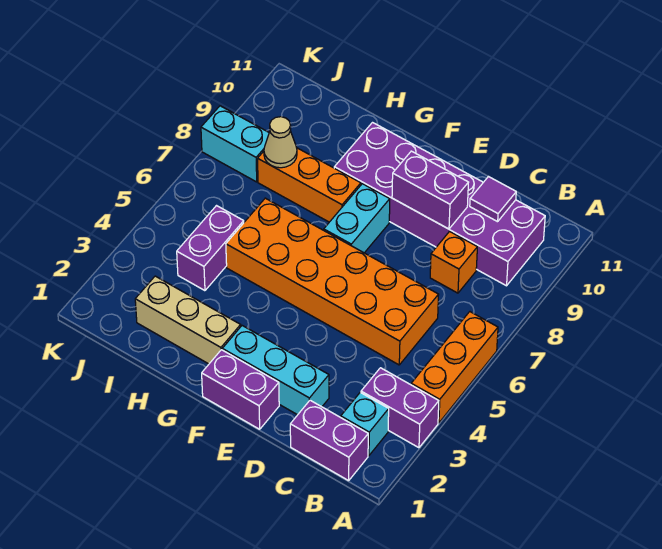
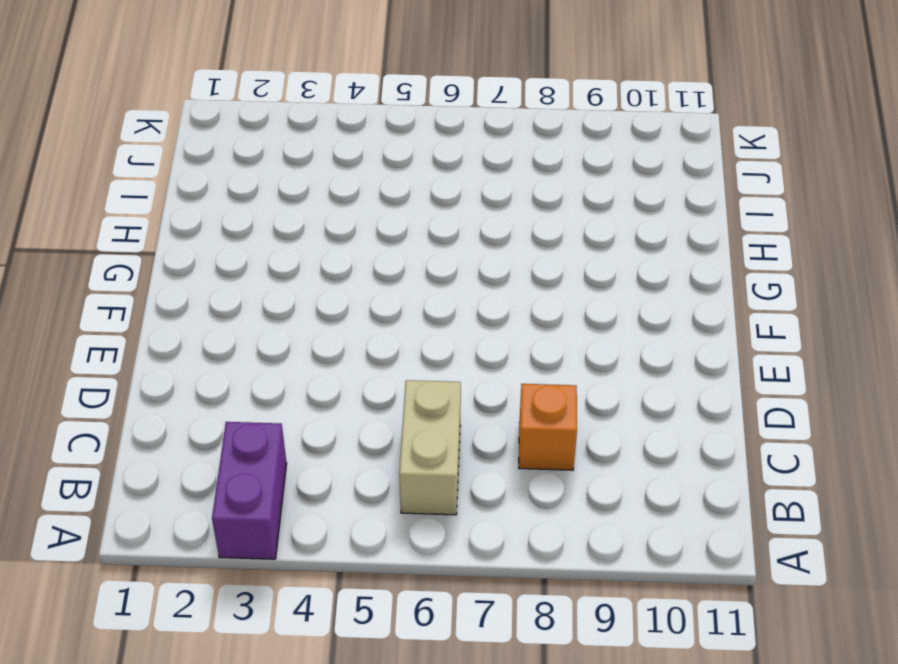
tan 1x2 brick [399,380,461,515] -> orange 2x6 brick [226,198,439,365]
none -> orange 1x3 brick [411,312,498,423]
none -> purple 1x2 brick [290,400,368,481]
none -> cyan 1x1 brick [341,392,389,455]

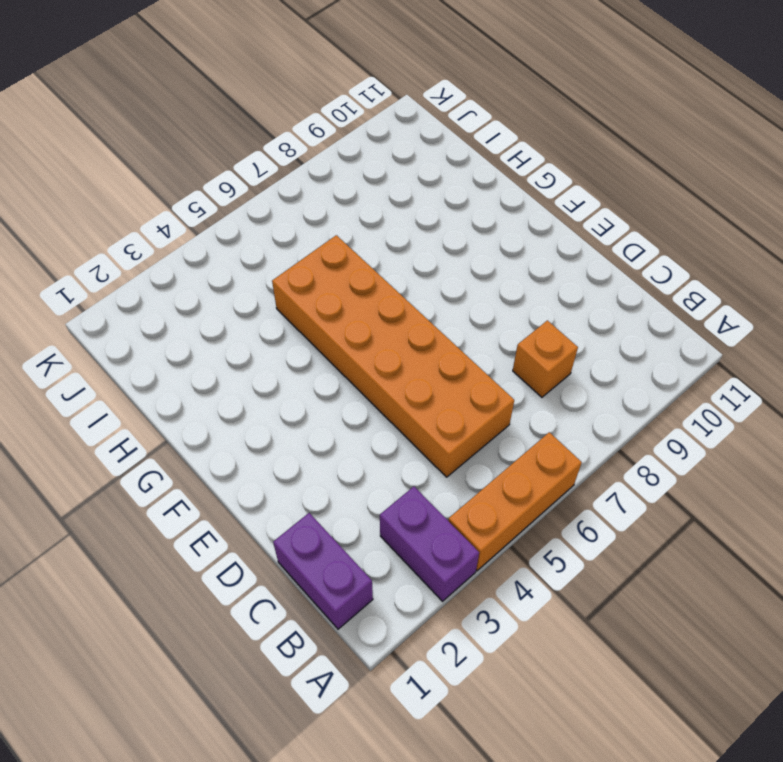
none -> cyan 1x1 brick [341,392,389,455]
none -> purple 2x6 brick [334,123,545,286]
none -> cyan 1x3 brick [222,326,329,415]

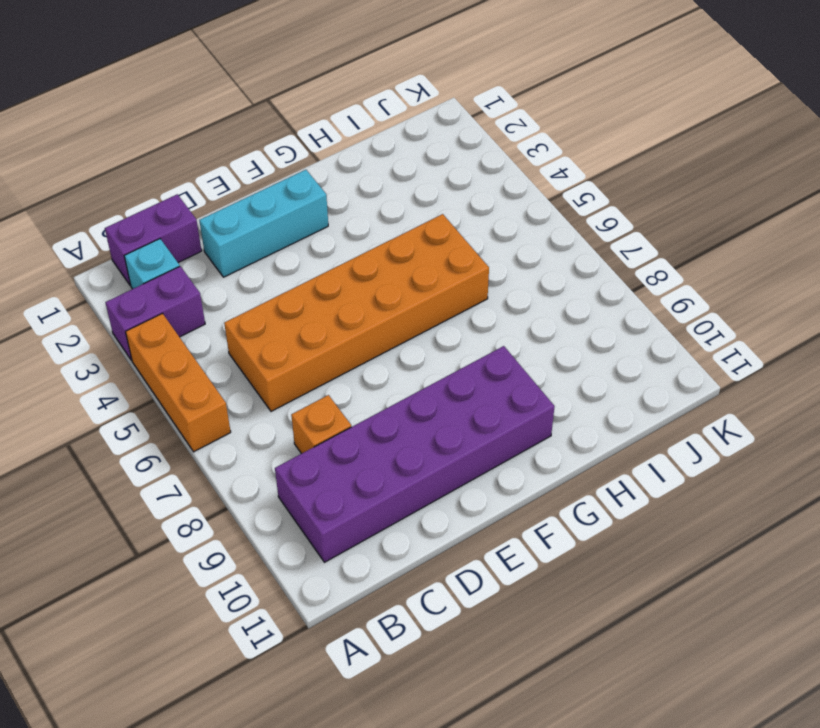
none -> purple 1x2 brick [202,350,279,429]
none -> cyan 1x2 brick [324,184,390,253]
none -> tan 1x3 brick [135,276,241,364]

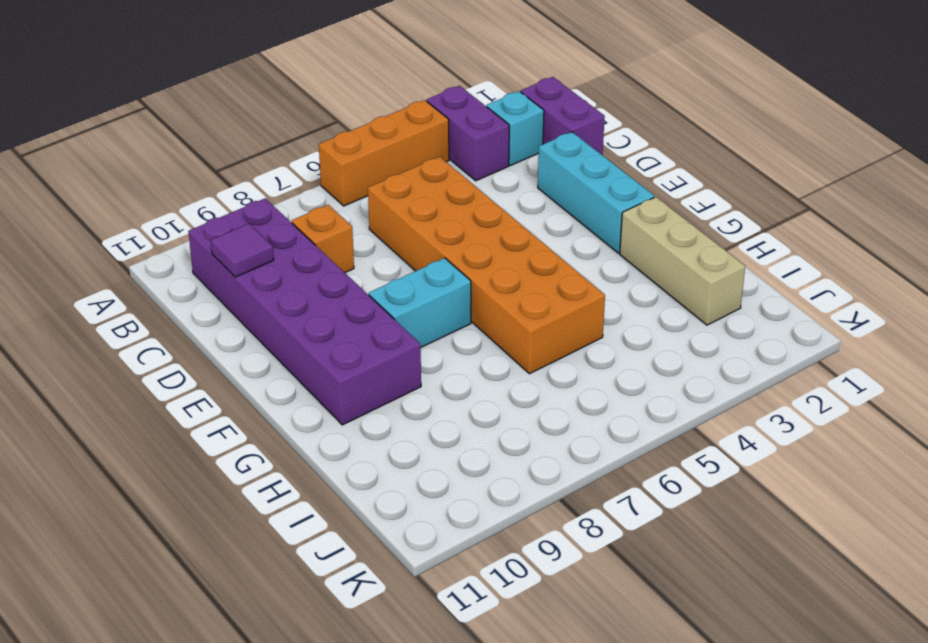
none -> purple 1x2 brick [202,350,279,429]
none -> orange 1x3 brick [258,148,361,222]
none -> purple 1x2 brick [177,206,244,291]

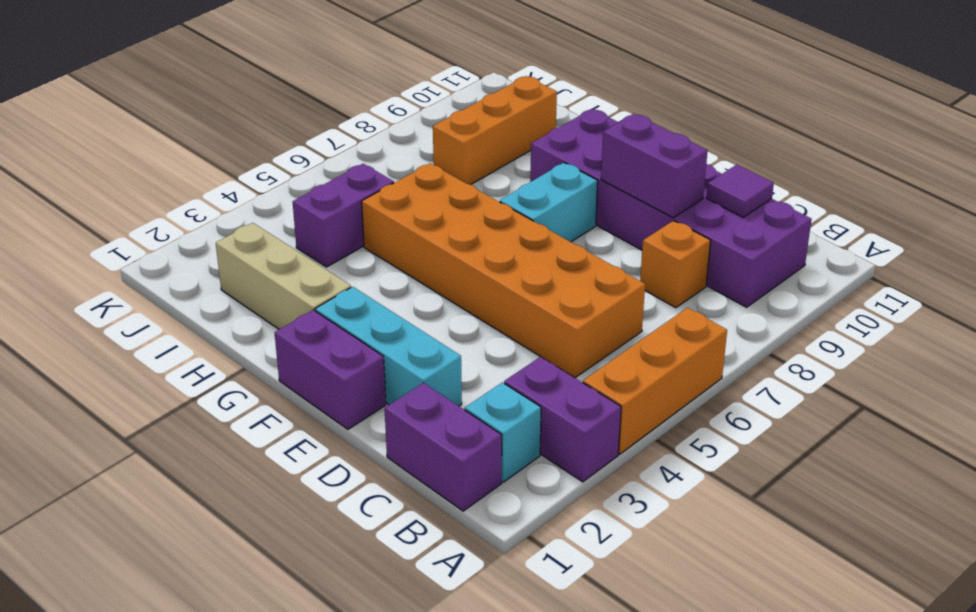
orange 1x3 brick [433,76,557,185] -> orange 1x3 brick turned to [258,148,361,222]
none -> cyan 1x2 brick [201,106,269,182]
none -> tan 1x1 cone [264,117,297,168]

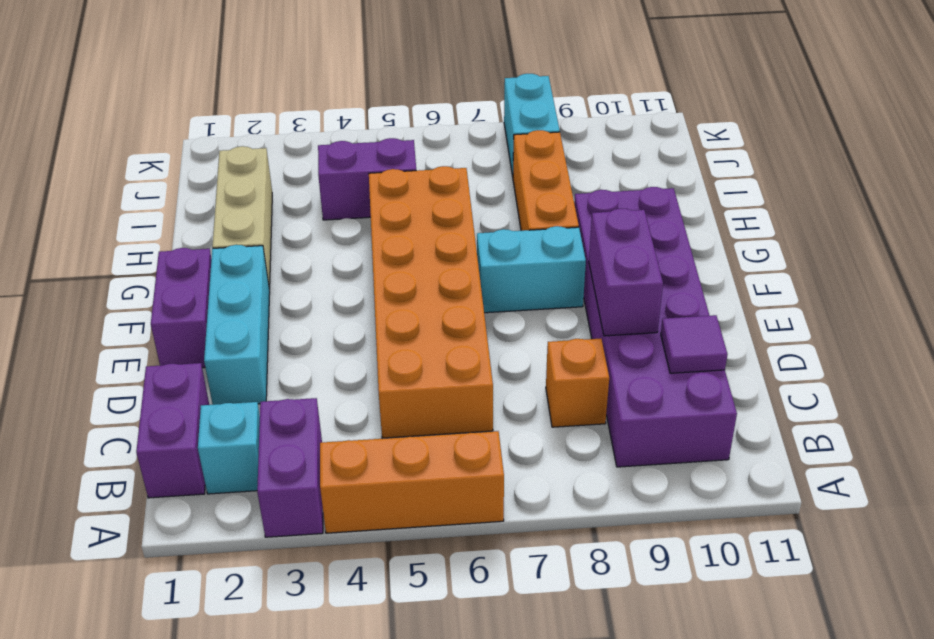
none -> tan 1x1 cone [264,117,297,168]

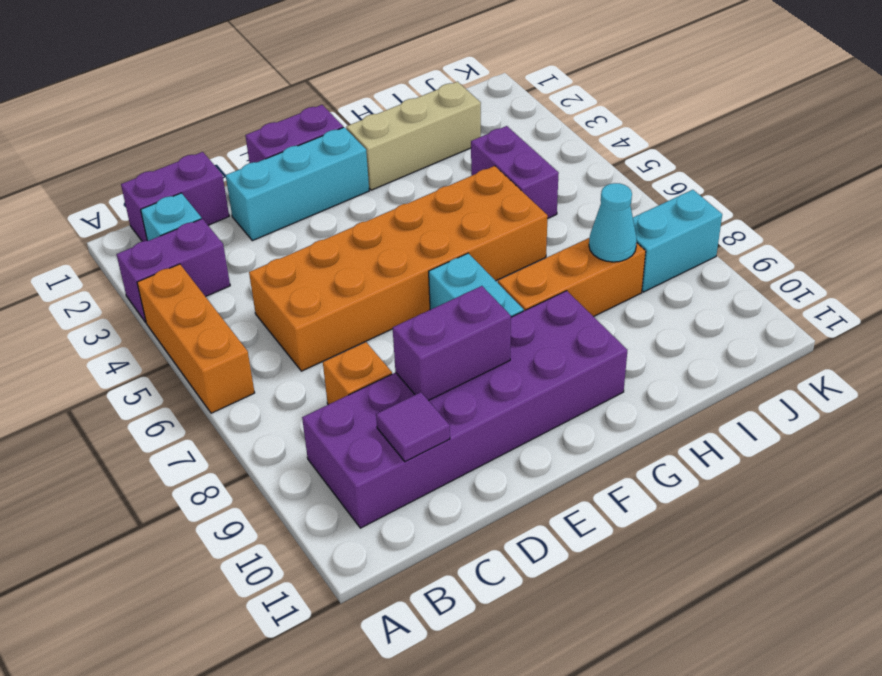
cyan 1x1 cone [589,183,637,262] -> tan 1x1 cone [264,117,297,168]

